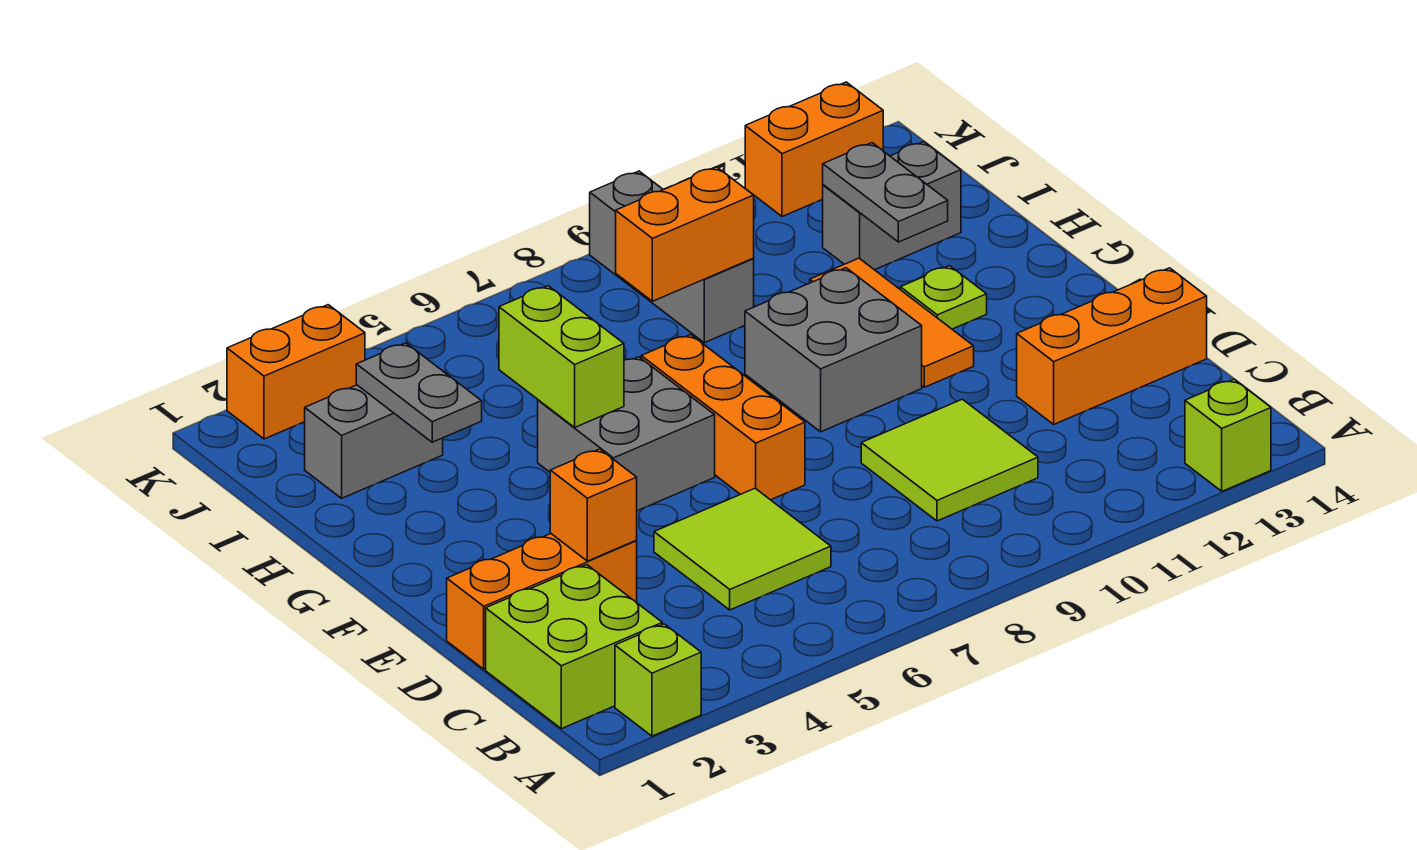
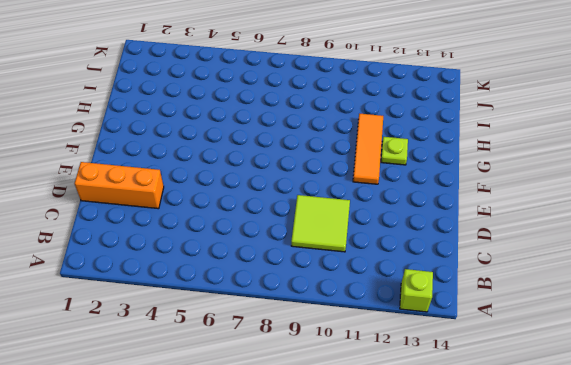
none -> lime 1x1 brick [615,624,701,736]
none -> lime 2x2 brick [486,565,662,729]
none -> lime 2x2 tile [654,488,831,610]

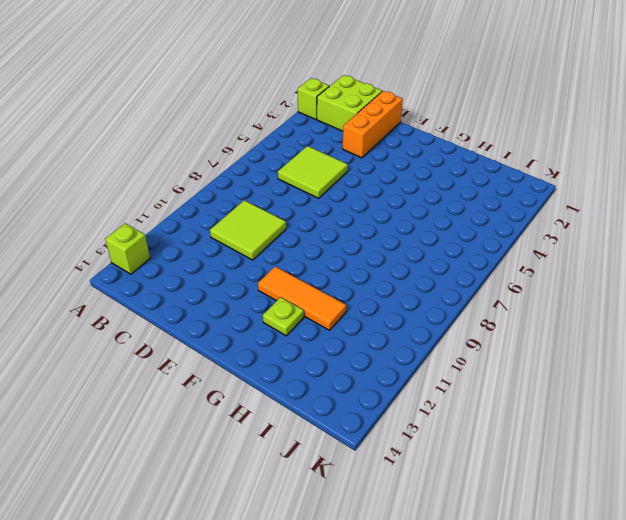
none -> orange 1x3 brick [1017,268,1207,424]
none -> orange 1x3 brick [641,335,805,500]
none -> grey 2x2 brick [538,357,715,511]

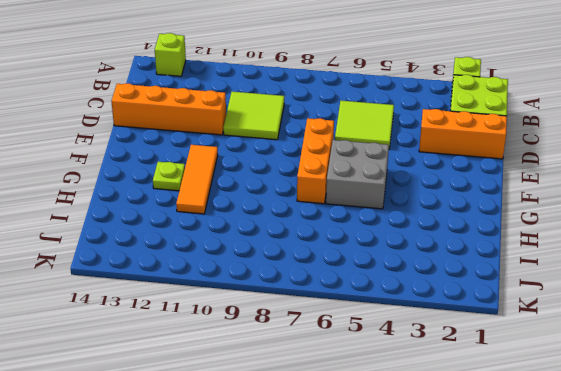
orange 1x4 brick [111,83,226,135] -> orange 1x3 brick [1017,268,1207,424]
none -> grey 2x2 brick [745,268,922,432]
none -> grey 1x2 brick [305,385,443,498]
none -> grey 1x3 brick [590,171,754,343]

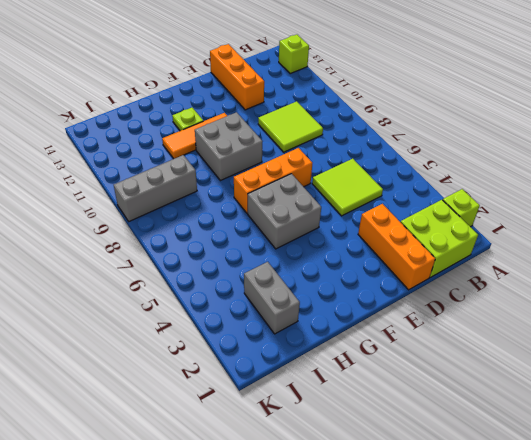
none -> grey 1x2 brick [823,142,961,270]
none -> orange 1x2 brick [227,305,365,439]
none -> orange 1x2 brick [745,82,883,217]

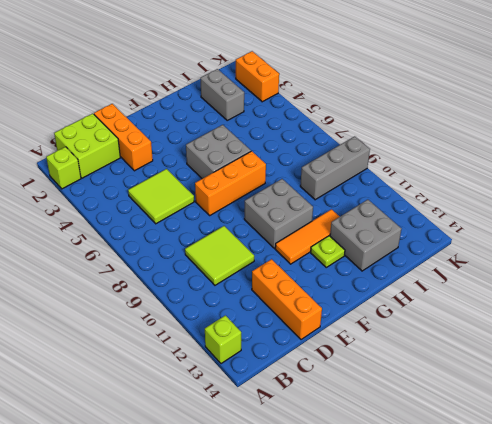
grey 2x2 brick [330,200,401,271] -> grey 1x2 brick [823,142,961,270]
none -> orange 1x2 brick [745,82,883,217]
none -> orange 1x1 brick [550,449,637,561]
none -> lime 1x2 brick [499,286,624,427]

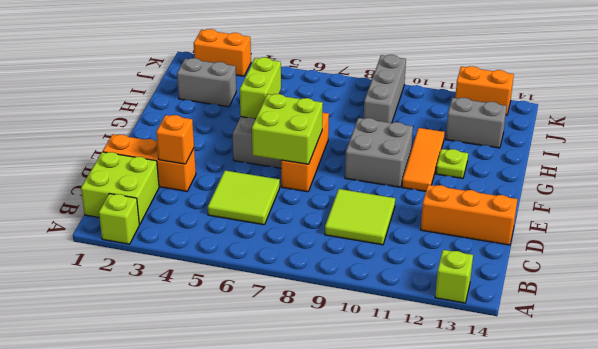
lime 2x2 brick [252,94,323,164] -> none
none -> grey 1x2 plate [356,343,482,442]
none -> grey 1x2 plate [823,143,948,242]
none -> orange 1x2 brick [616,167,754,301]

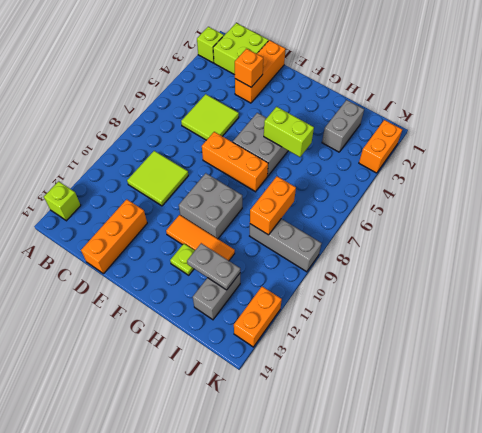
none -> grey 1x2 plate [356,343,482,442]

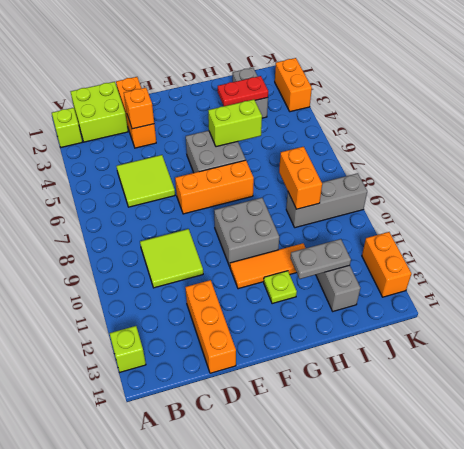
red 1x2 plate [218,76,268,106] -> grey 1x2 plate [356,343,482,442]

